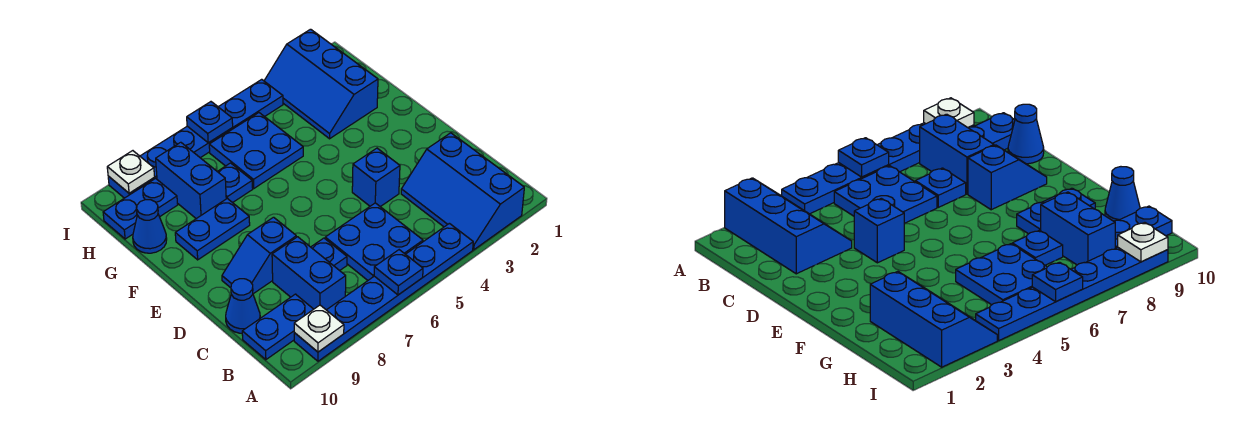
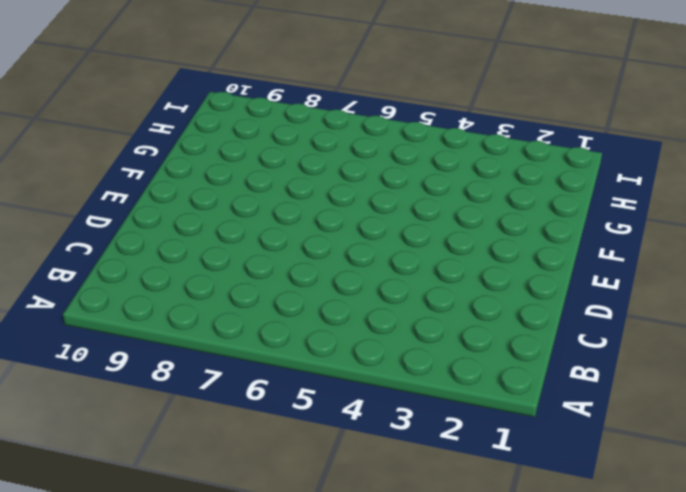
none -> blue 2x3 slope [401,133,524,250]
none -> blue 1x6 plate [294,223,473,361]
none -> blue 2x2 plate [325,203,423,280]

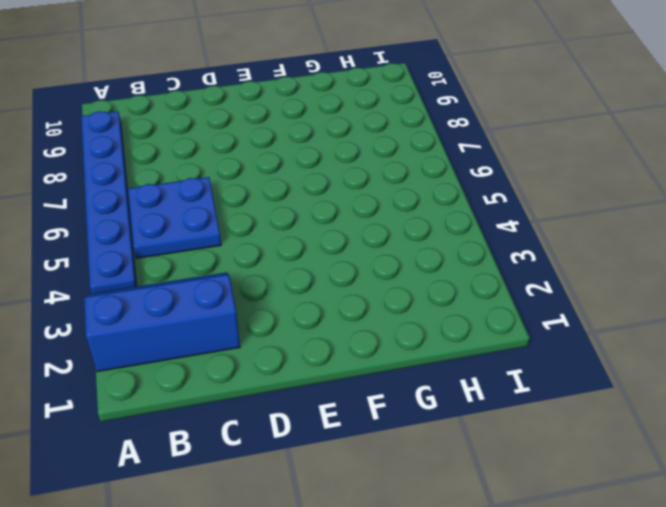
none -> blue 1x2 brick [272,237,346,310]
none -> blue 1x2 plate [242,294,313,360]
none -> blue 1x1 plate [311,238,347,271]

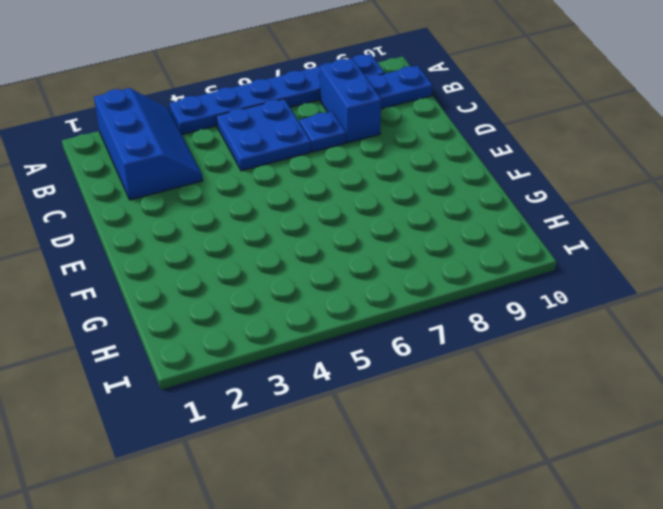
none -> blue 1x1 cone [226,279,260,333]
none -> blue 1x1 brick [352,148,400,207]
none -> blue 1x2 slope [222,217,296,294]

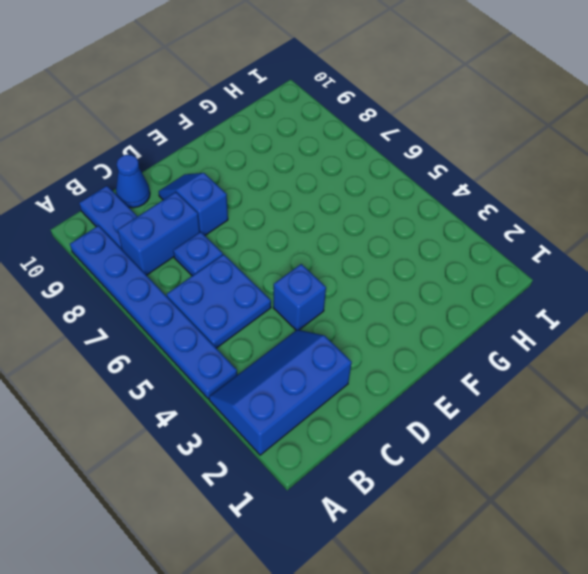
none -> blue 1x2 plate [175,198,250,260]
none -> blue 2x3 slope [264,29,378,139]
none -> blue 2x2 plate [209,113,303,188]

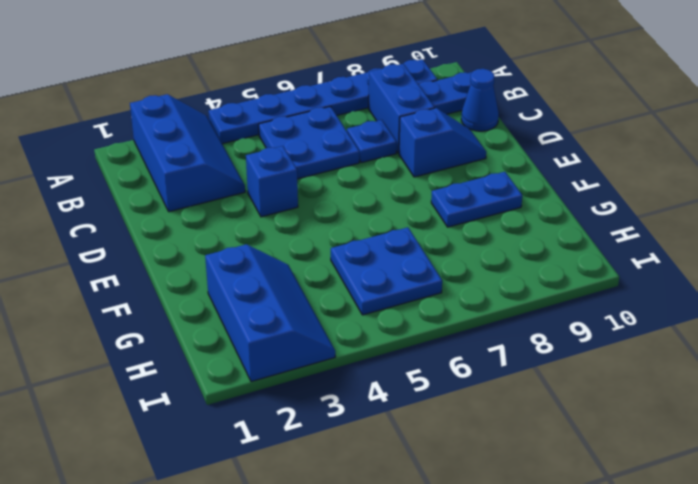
none -> blue 1x1 plate [217,163,253,203]
none -> blue 1x2 brick [156,142,226,219]
none -> blue 1x1 cone [133,200,167,253]

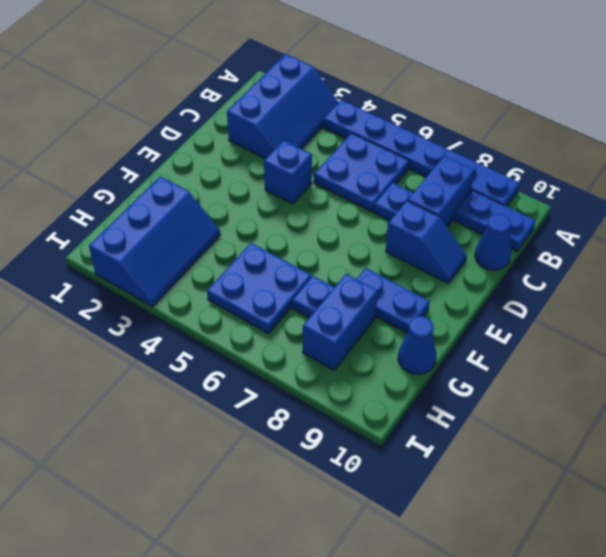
none -> blue 1x2 plate [103,178,178,239]
none -> blue 1x6 plate [108,79,283,198]
none -> blue 1x1 plate [374,250,423,295]

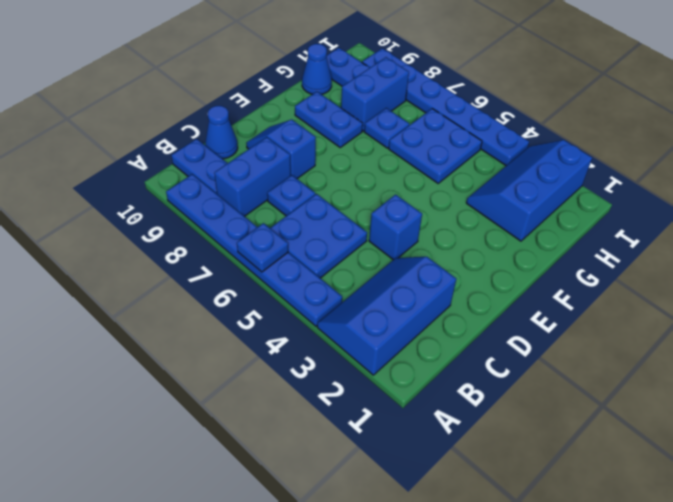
none -> white 1x1 plate [294,305,344,352]
none -> blue 1x1 plate [187,102,233,143]
none -> white 1x1 plate [107,151,155,193]

